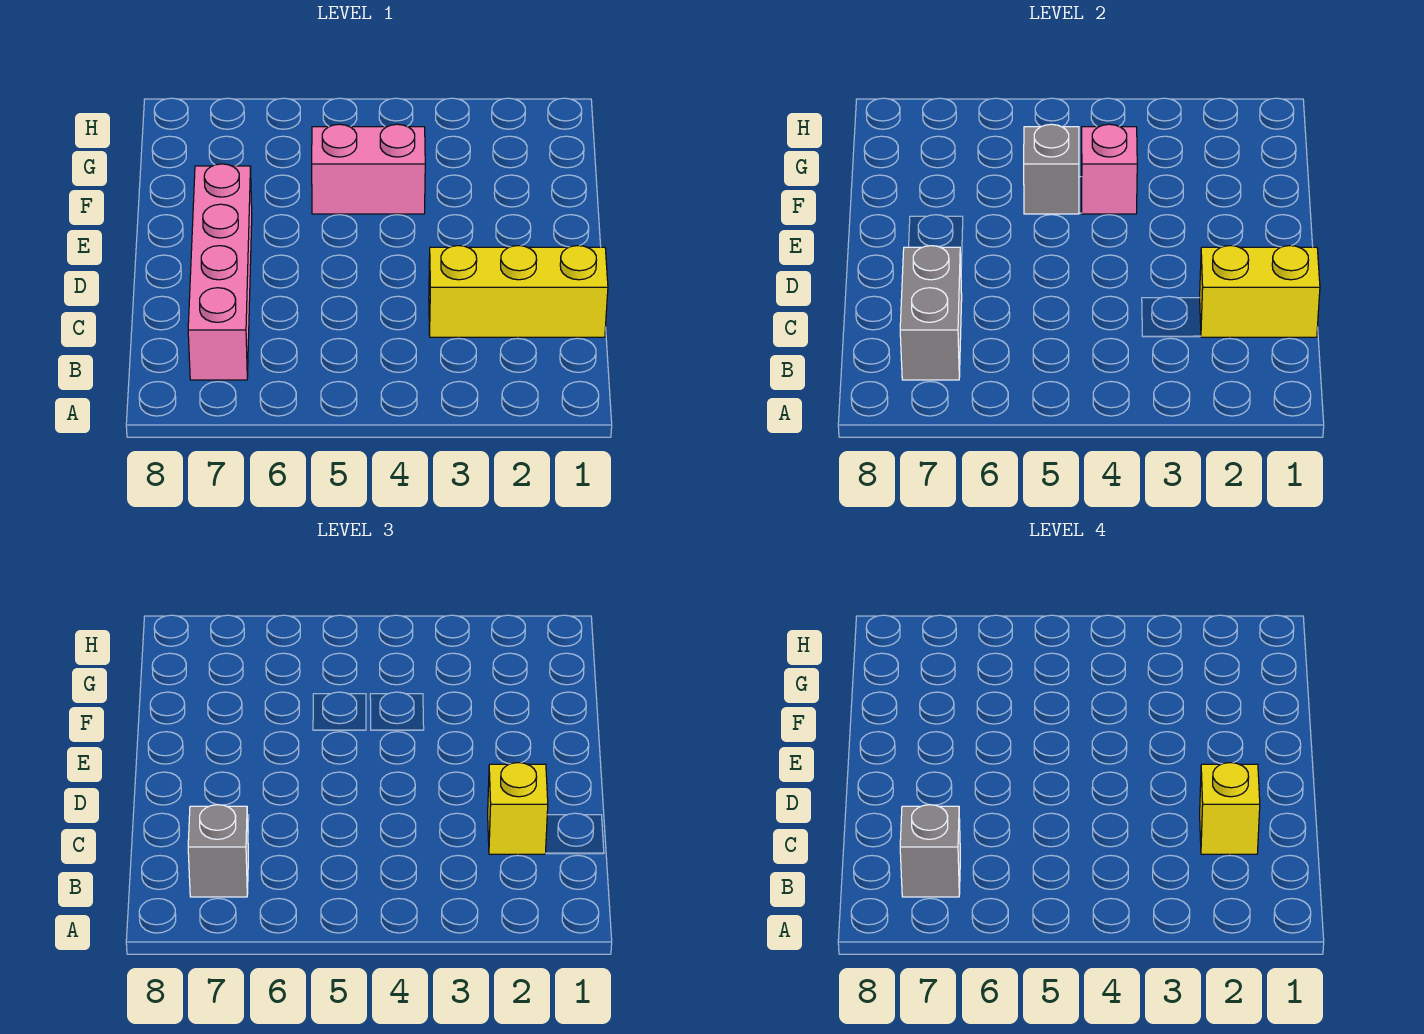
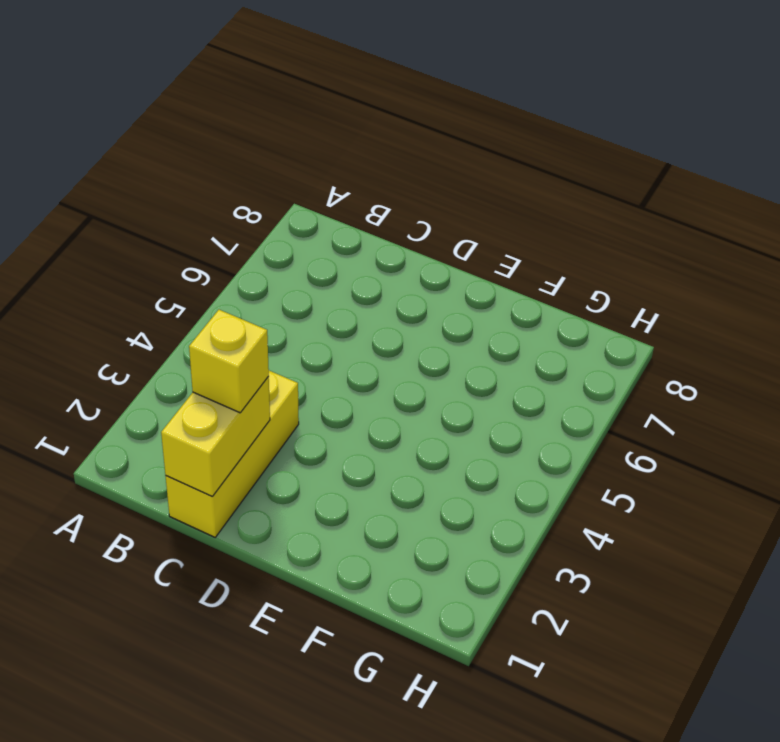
none -> pink 1x4 brick [188,164,252,380]
none -> pink 1x2 brick [312,124,425,214]

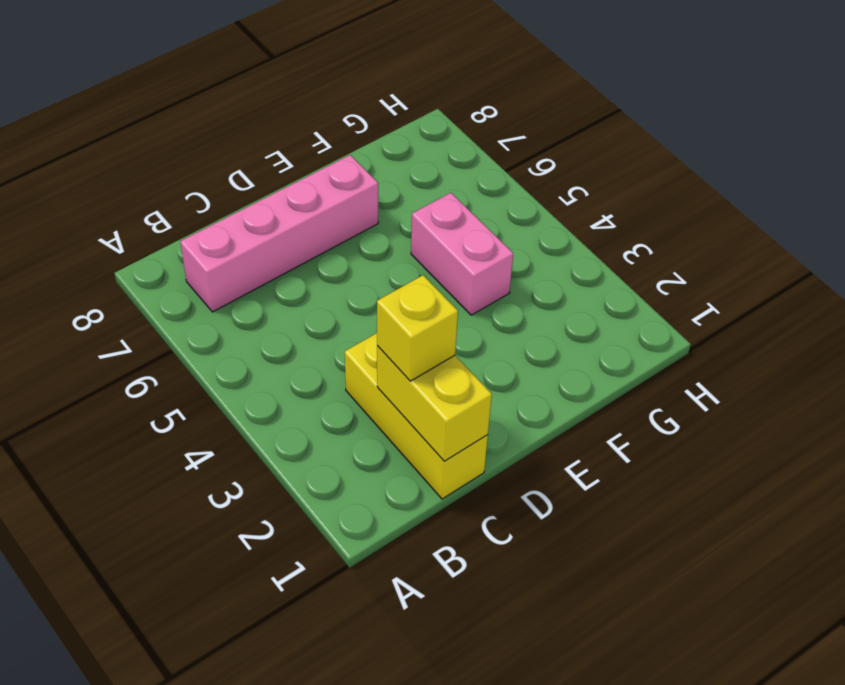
none -> grey 1x2 brick [900,246,962,380]
none -> pink 1x1 brick [1082,124,1137,214]

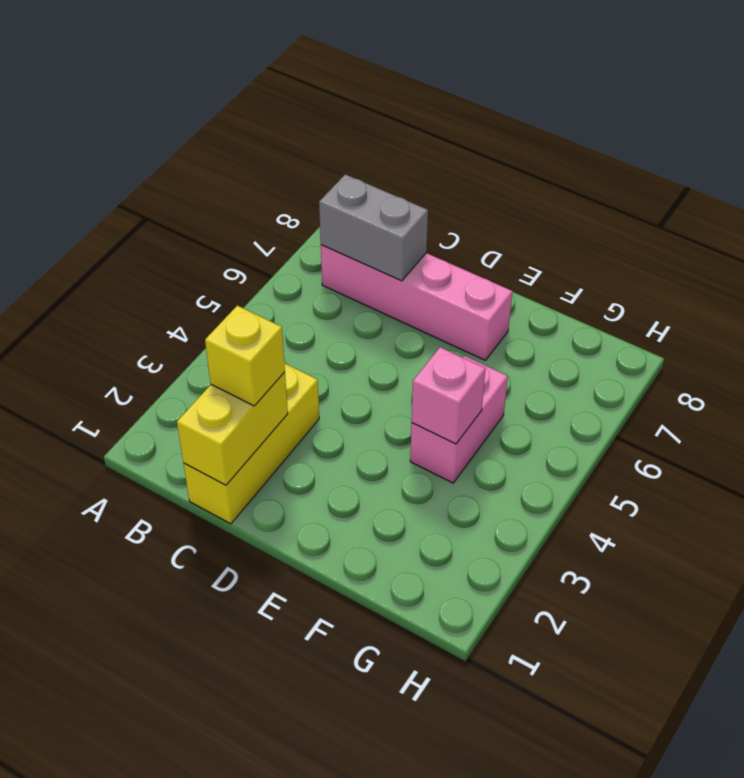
none -> grey 1x1 brick [1024,124,1079,214]
none -> grey 1x1 brick [188,805,248,897]

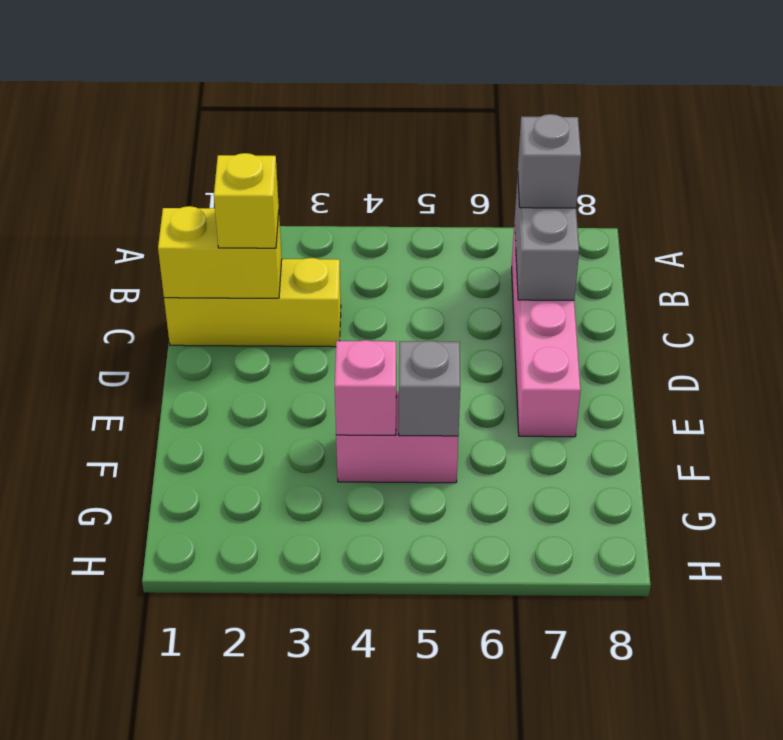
none -> grey 1x1 brick [900,805,960,897]
none -> yellow 1x1 brick [1200,763,1260,854]

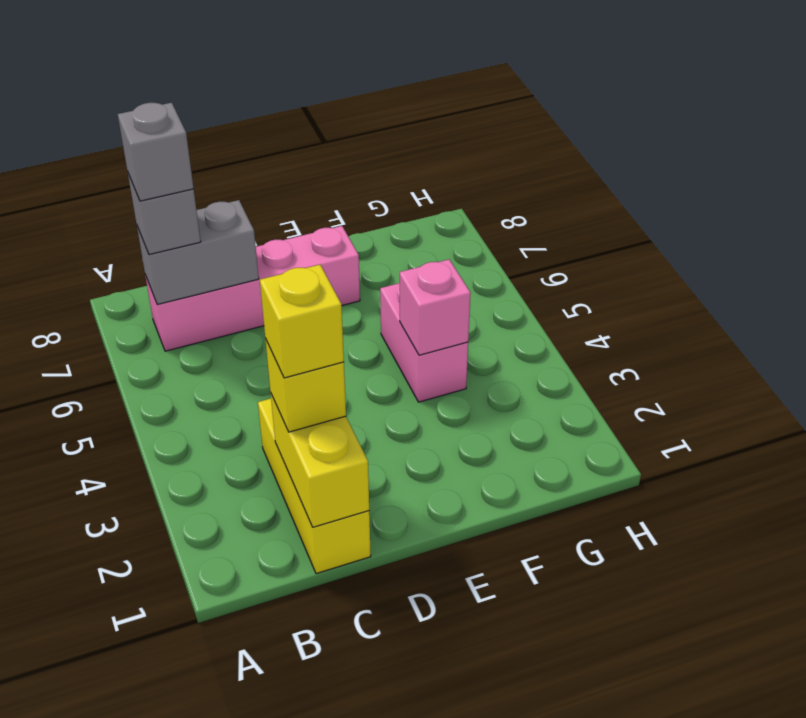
none -> grey 1x1 brick [1024,124,1079,214]

